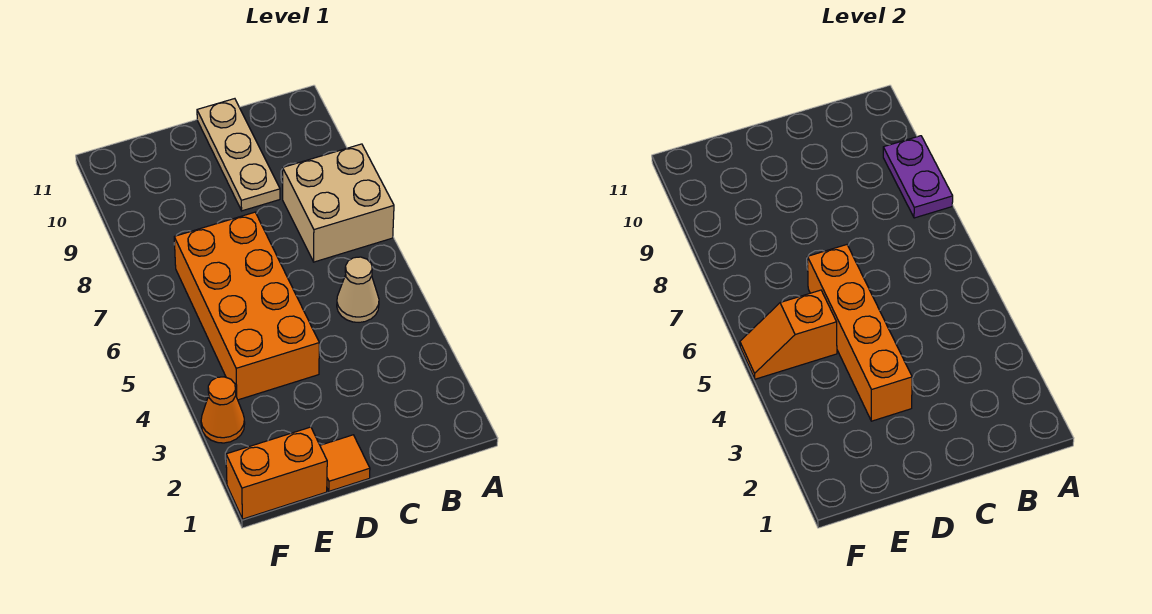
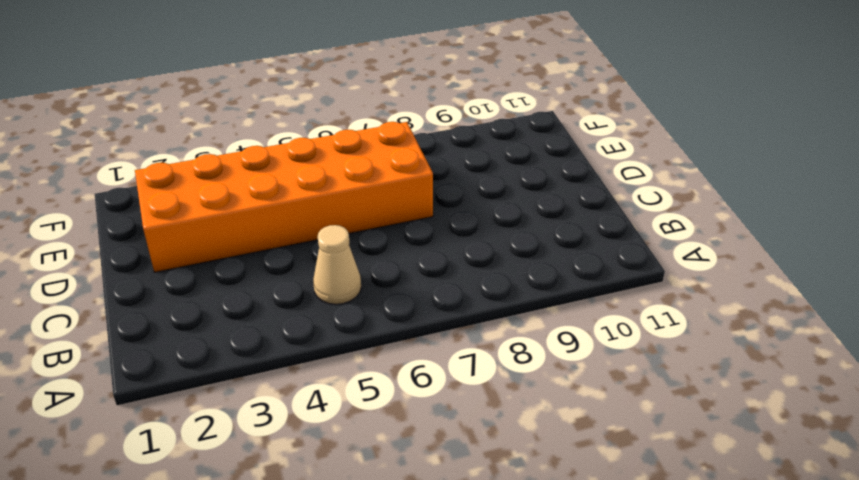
orange 2x6 brick [135,122,433,272] -> orange 2x4 brick [174,212,319,400]
none -> tan 2x2 brick [283,144,394,262]
none -> tan 1x3 plate [197,99,280,211]

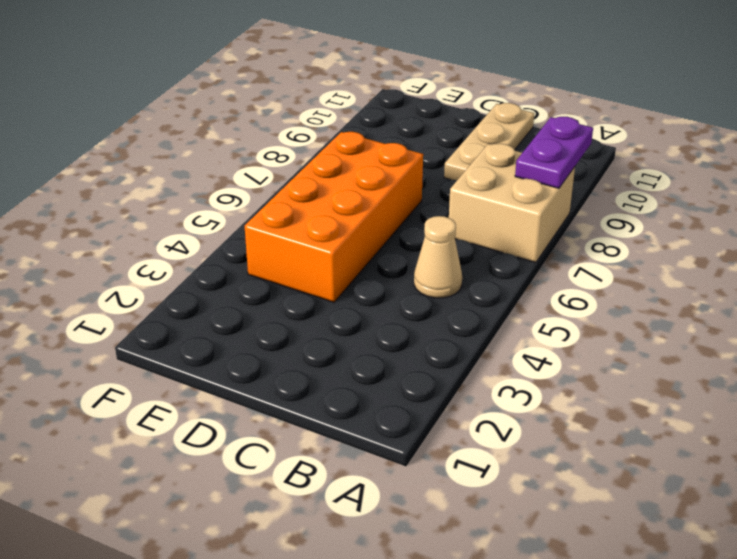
none -> orange 1x1 tile [320,435,370,491]
none -> orange 1x2 brick [226,427,327,519]

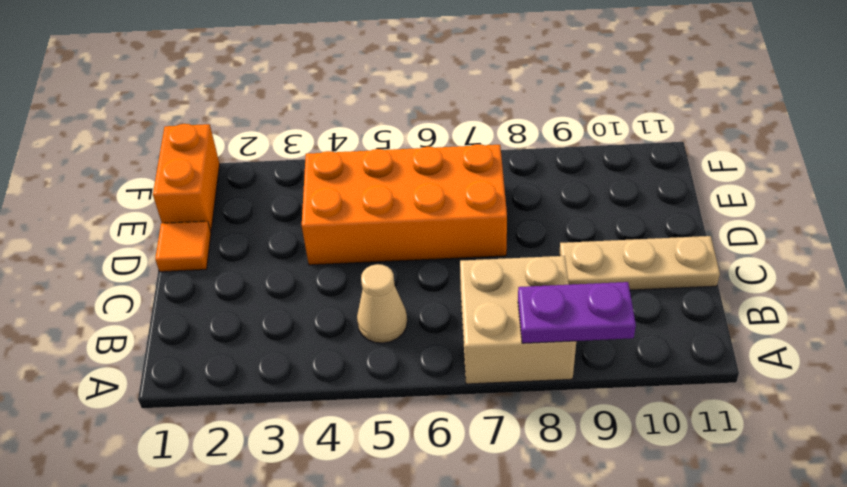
none -> orange 1x1 cone [201,377,245,443]
none -> orange 1x4 brick [808,245,912,421]

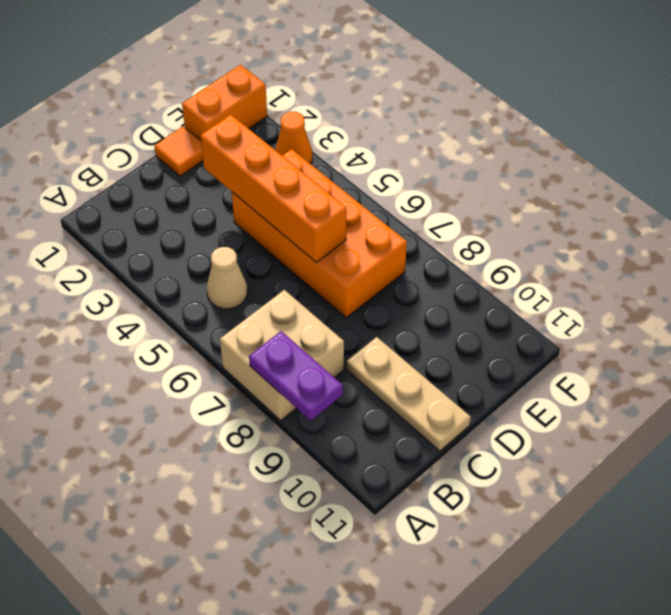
none -> orange 1x2 slope [740,290,837,379]

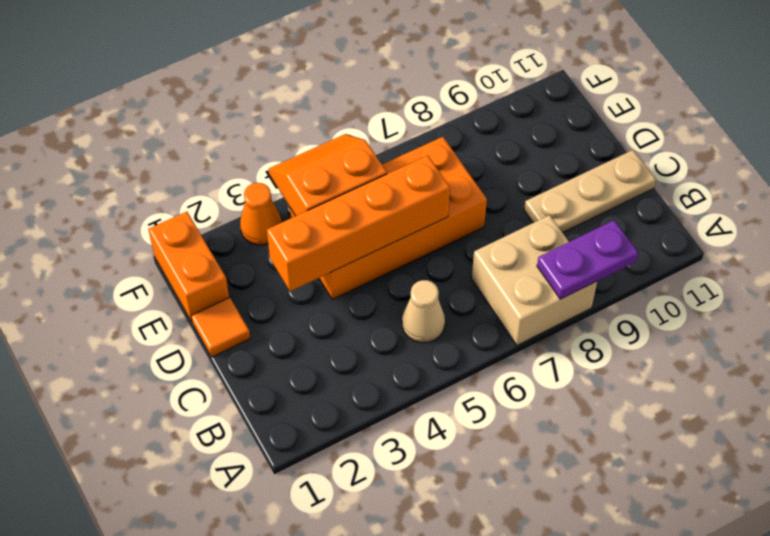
orange 2x2 slope [269,134,387,216] -> orange 1x2 slope [740,290,837,379]

